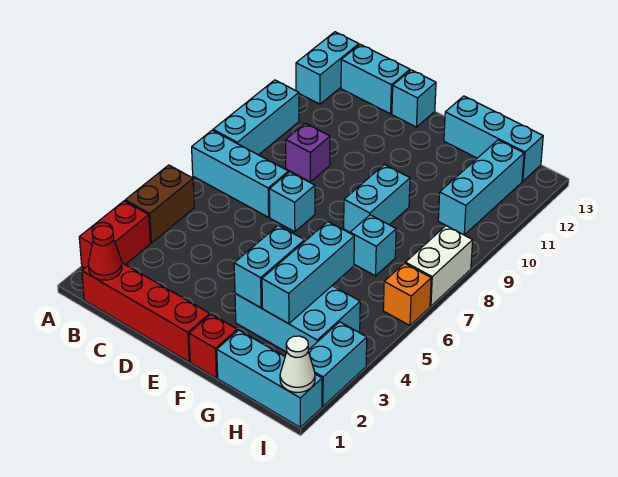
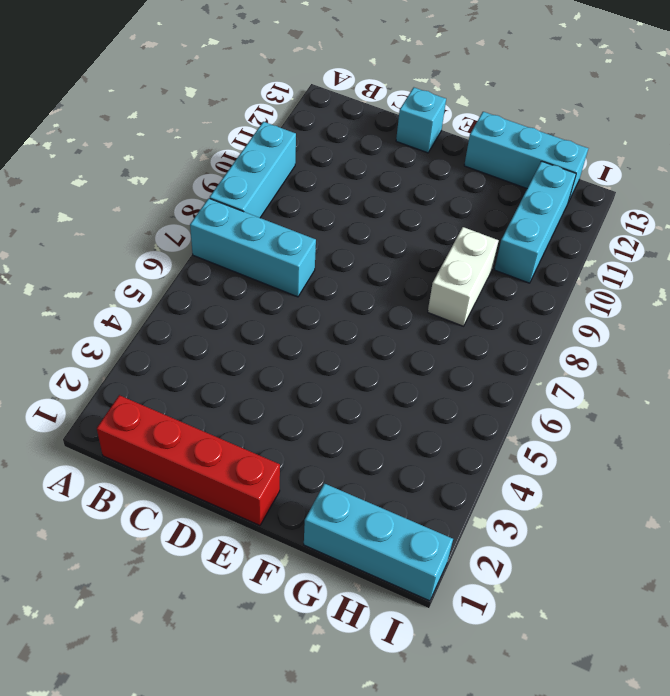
white 1x2 brick [428,227,499,326] -> white 1x2 brick moved to [405,226,473,306]
none -> red 1x2 brick [79,201,150,268]
none -> brown 1x2 brick [125,165,194,243]
none -> cyan 1x2 brick [296,32,359,104]

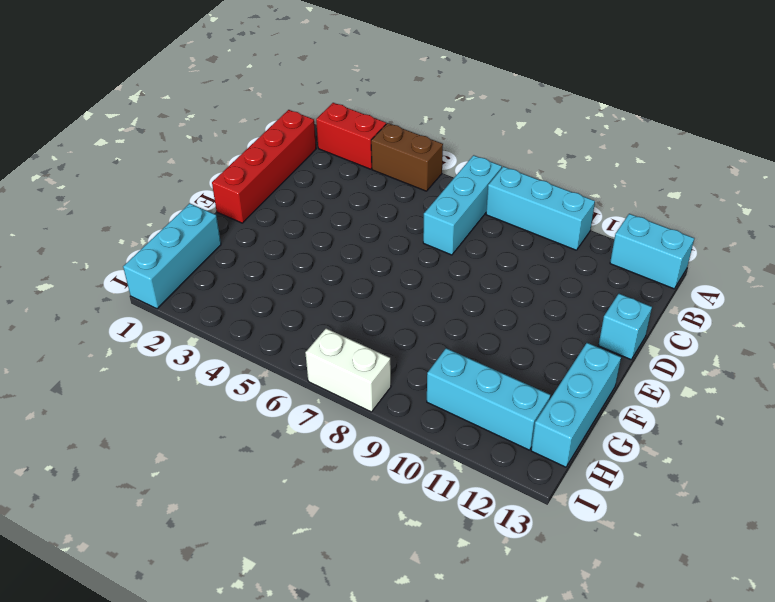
none -> cyan 1x2 brick [341,44,410,114]
none -> purple 1x1 brick [286,123,330,182]
none -> cyan 1x1 brick [269,172,315,232]

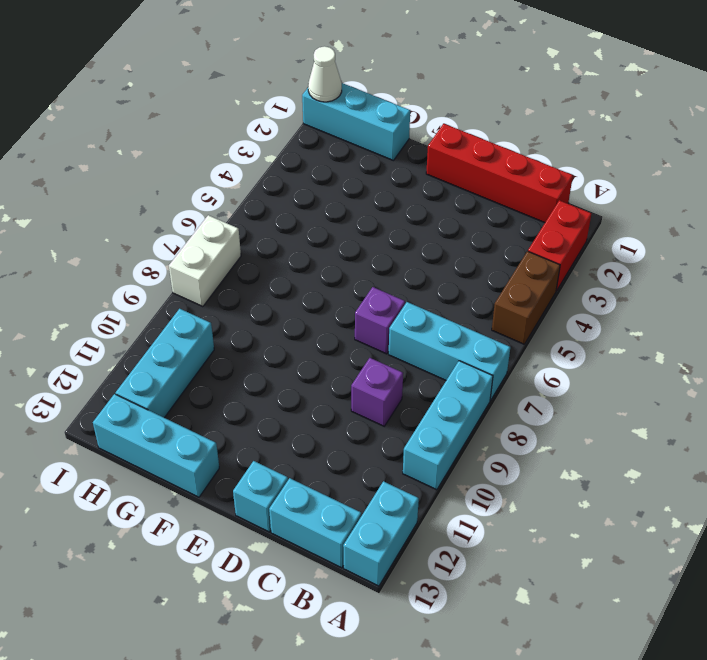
purple 1x1 brick [355,287,405,354] -> cyan 1x1 brick [269,172,315,232]
none -> red 1x1 brick [189,314,237,378]
none -> cyan 2x3 brick [235,286,360,352]
none -> cyan 1x2 brick [344,165,410,232]

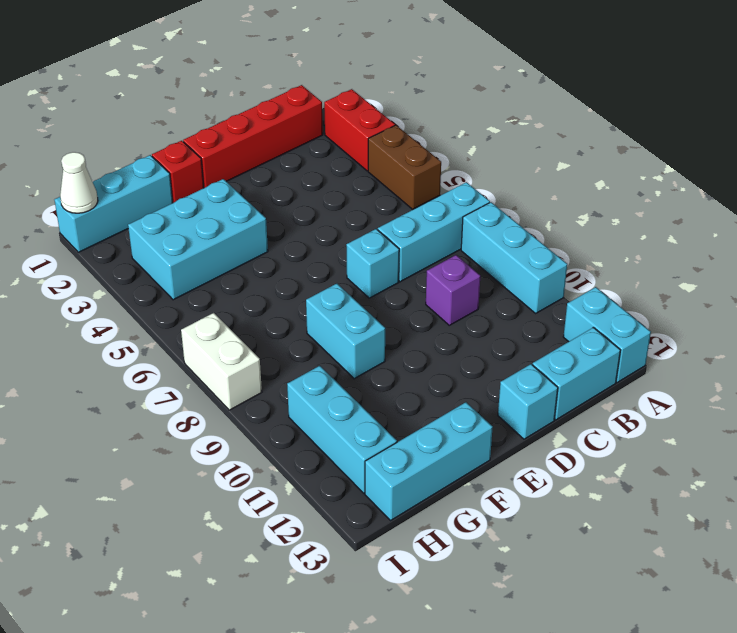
none -> cyan 1x1 brick [350,215,396,276]
none -> cyan 1x2 brick [308,322,367,406]
none -> orange 1x1 brick [383,263,431,326]

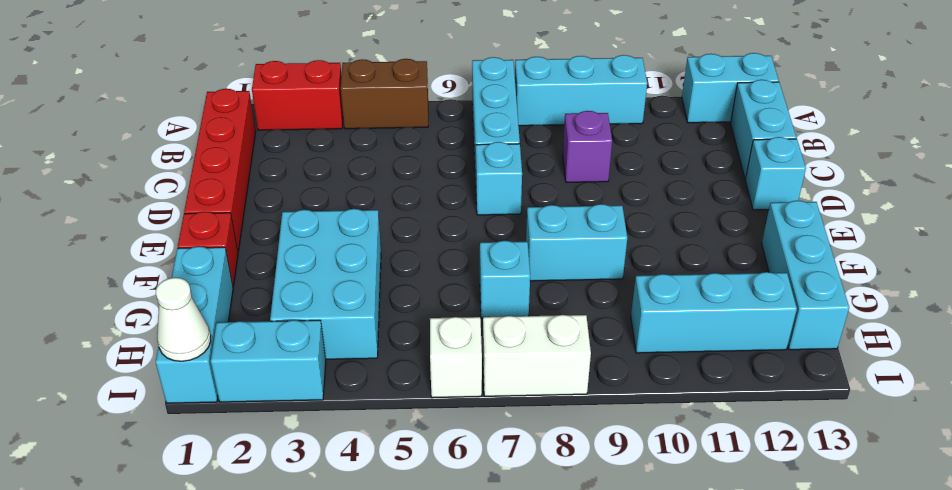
white 1x1 brick [430,317,482,398] -> orange 1x1 brick [383,263,431,326]
none -> red 1x1 cone [88,226,122,280]
none -> cyan 1x2 brick [234,225,305,308]
none -> cyan 1x3 brick [262,222,354,324]

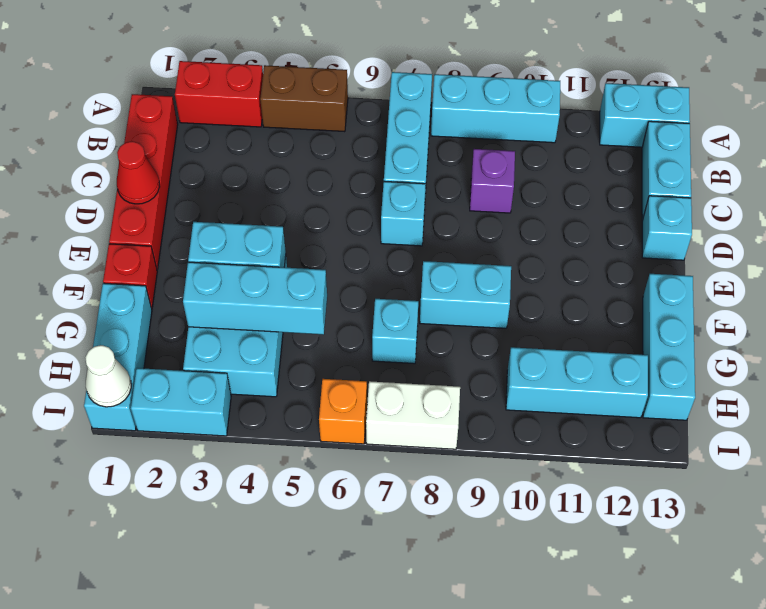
red 1x1 cone [117,141,160,204] -> red 1x1 cone moved to [88,226,122,280]

